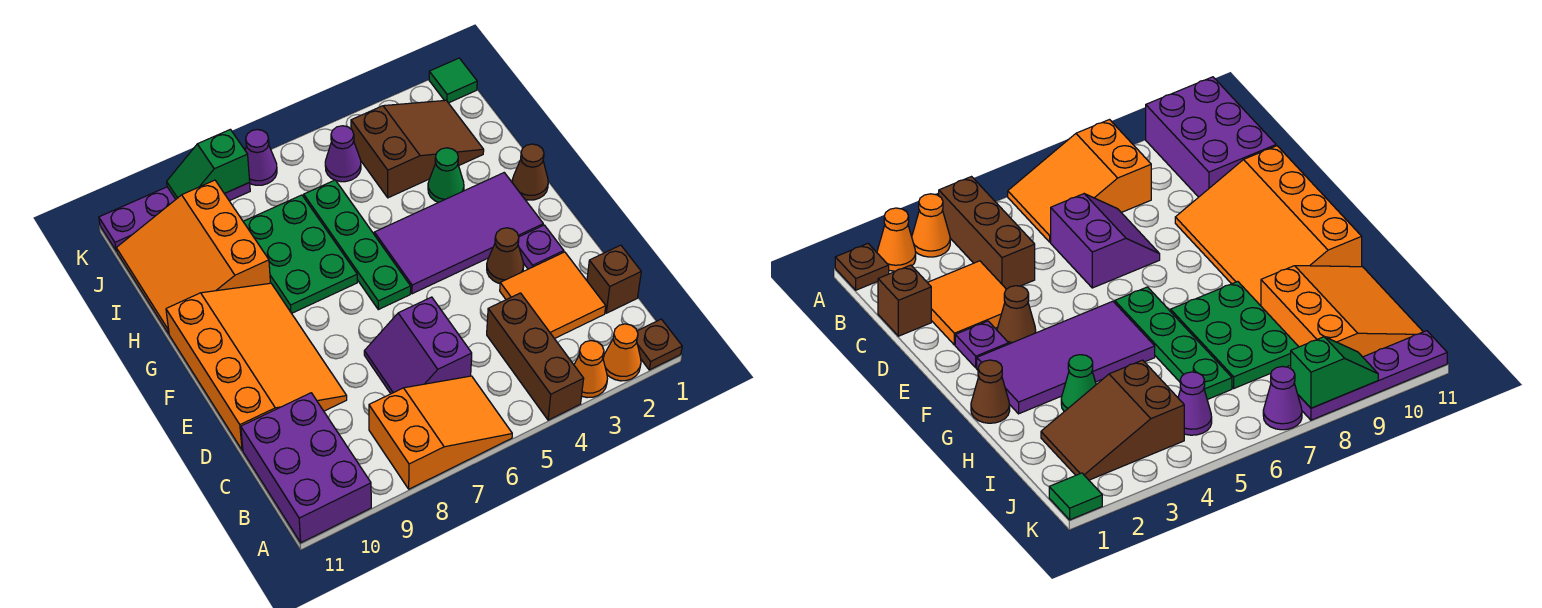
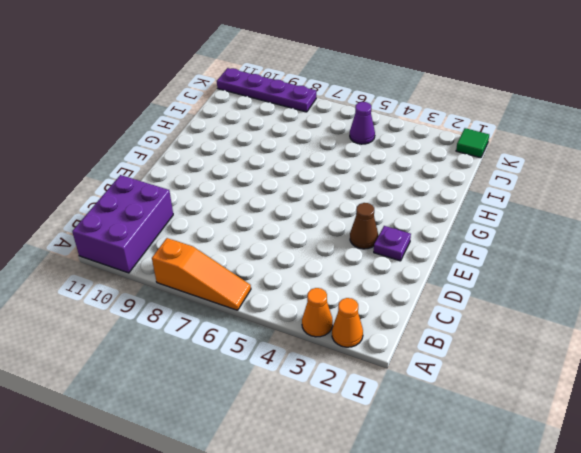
orange 1x3 slope [152,238,251,310] -> orange 2x3 slope [369,376,512,489]
none -> brown 1x1 plate [637,319,682,370]
none -> brown 1x3 brick [487,293,584,420]
none -> brown 1x1 brick [587,245,641,313]

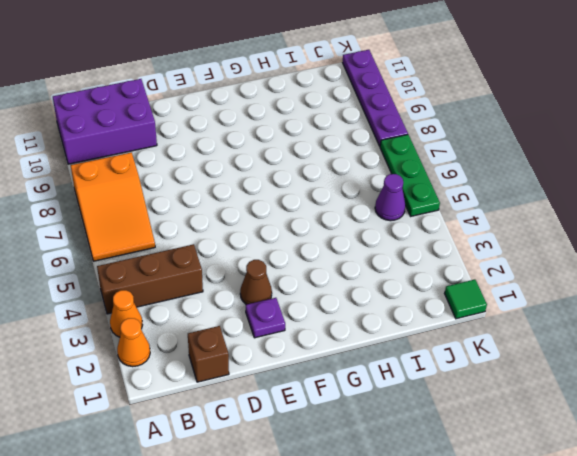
green 1x3 plate [380,135,440,216] -> purple 1x1 cone [245,130,277,185]
none -> brown 1x1 plate [637,319,682,370]
none -> orange 2x2 tile [500,252,606,339]
none -> purple 2x2 slope [364,297,472,394]

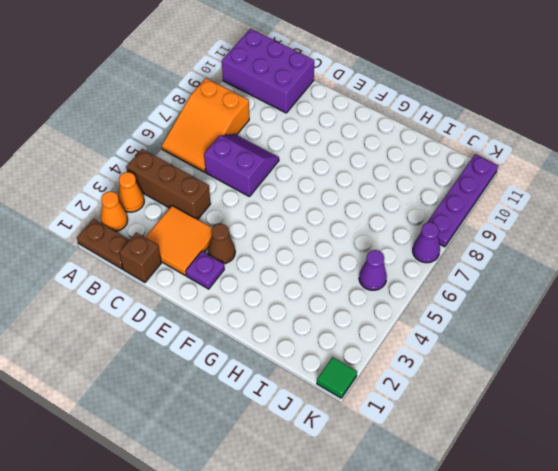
brown 1x2 plate [77,219,129,269] -> brown 1x1 plate [637,319,682,370]
none -> orange 3x4 slope [166,283,347,450]
none -> purple 2x4 tile [374,173,543,294]
none -> green 1x4 plate [304,180,411,310]

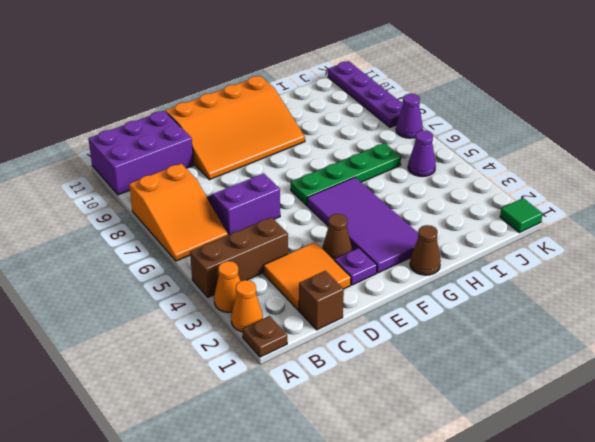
none -> green 2x3 plate [243,195,357,313]
none -> green 1x1 cone [428,148,464,203]
none -> orange 3x3 slope [116,180,270,334]

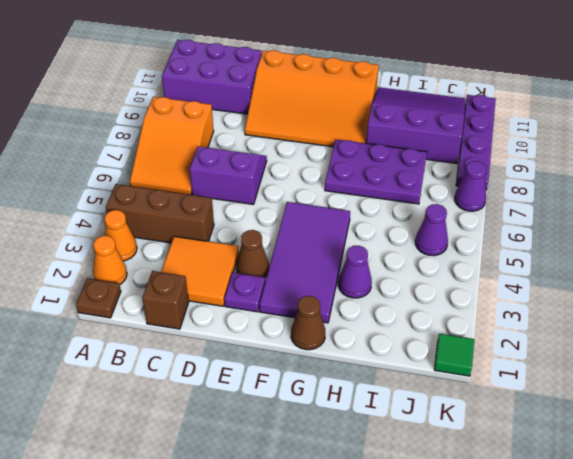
purple 2x3 plate [325,139,427,204] -> green 2x3 plate [243,195,357,313]
purple 1x1 cone [338,246,372,298] -> green 1x1 cone [428,148,464,203]
purple 3x3 slope [366,87,465,164] -> orange 3x3 slope [116,180,270,334]
none -> green 1x4 plate [304,180,411,310]
none -> brown 2x3 slope [351,100,484,198]
none -> green 1x2 slope [167,129,250,199]

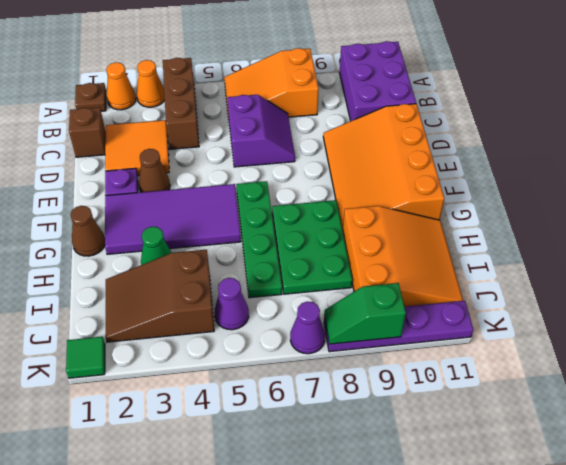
green 1x2 slope [324,283,406,344] -> green 1x2 slope turned to [167,129,250,199]

